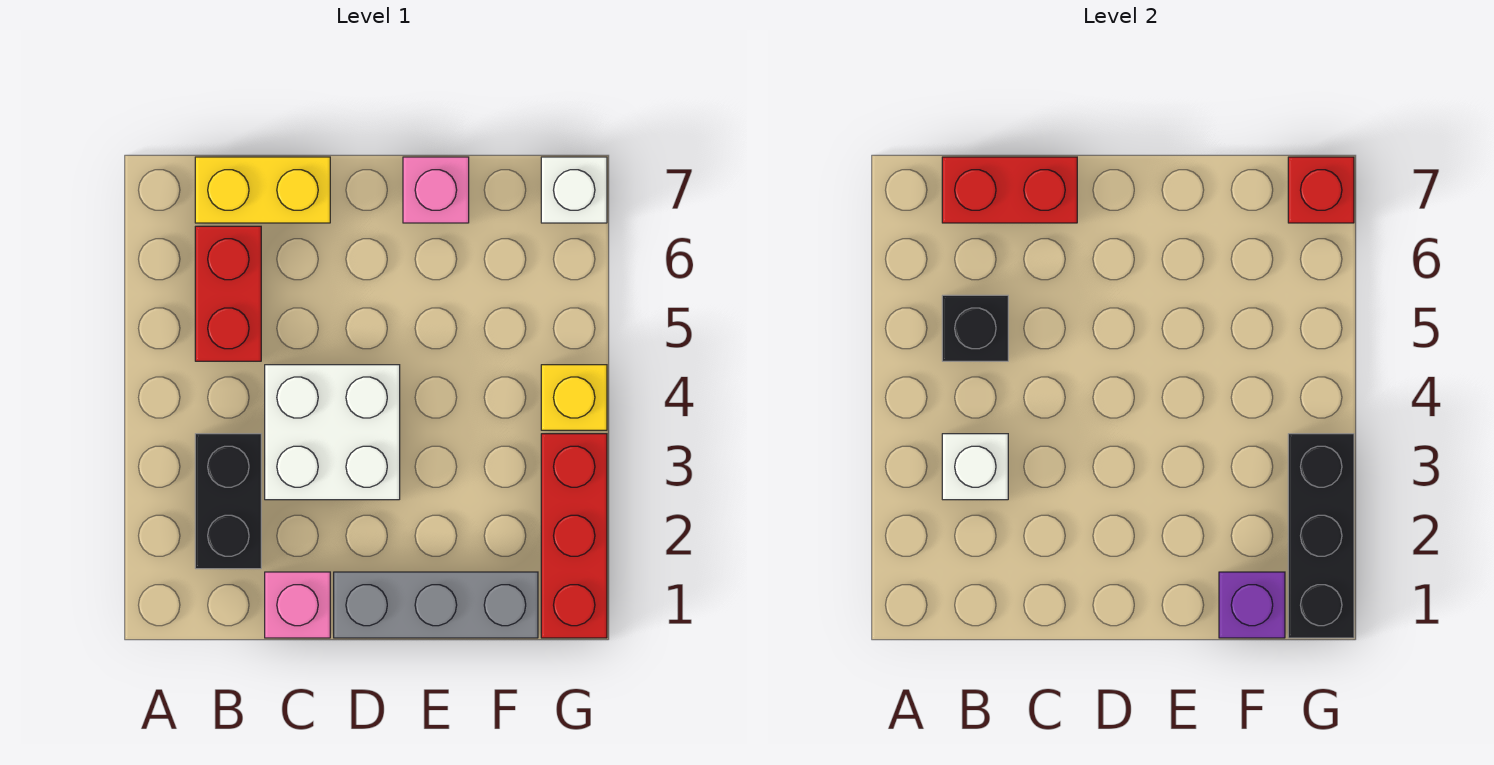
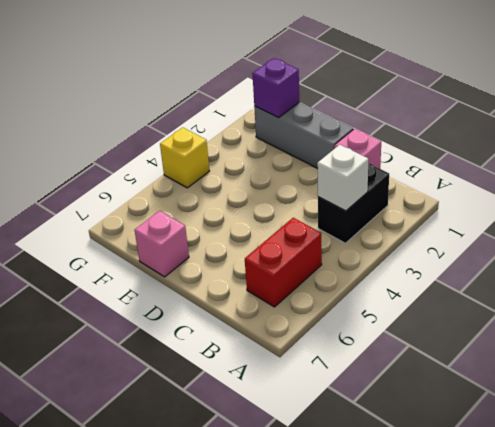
none -> yellow 1x2 brick [195,157,330,223]
none -> white 2x2 brick [265,365,400,500]
none -> red 1x3 brick [541,434,607,638]

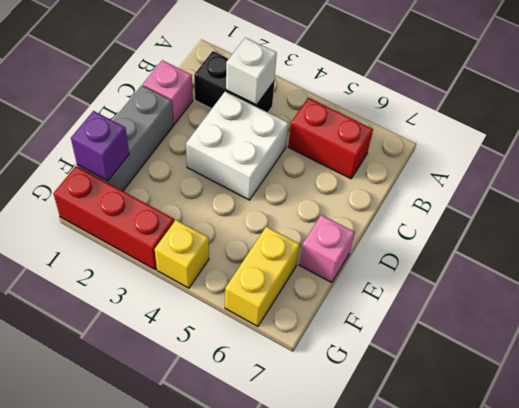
yellow 1x2 brick [225,226,300,326] -> yellow 1x2 brick moved to [195,157,330,223]
none -> white 1x1 brick [541,157,607,223]
none -> black 1x1 brick [942,295,1008,361]
none -> red 1x2 brick [942,157,1077,223]

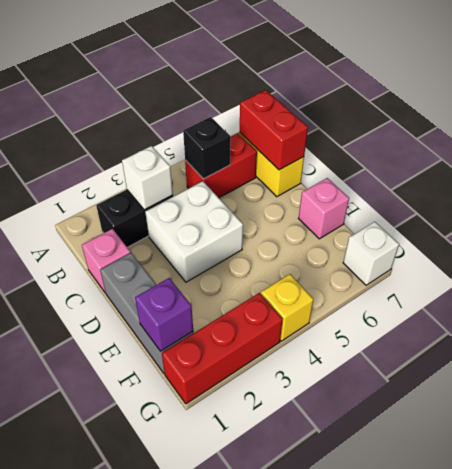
none -> black 1x3 brick [1288,434,1354,638]
none -> red 1x1 brick [1288,157,1354,223]

